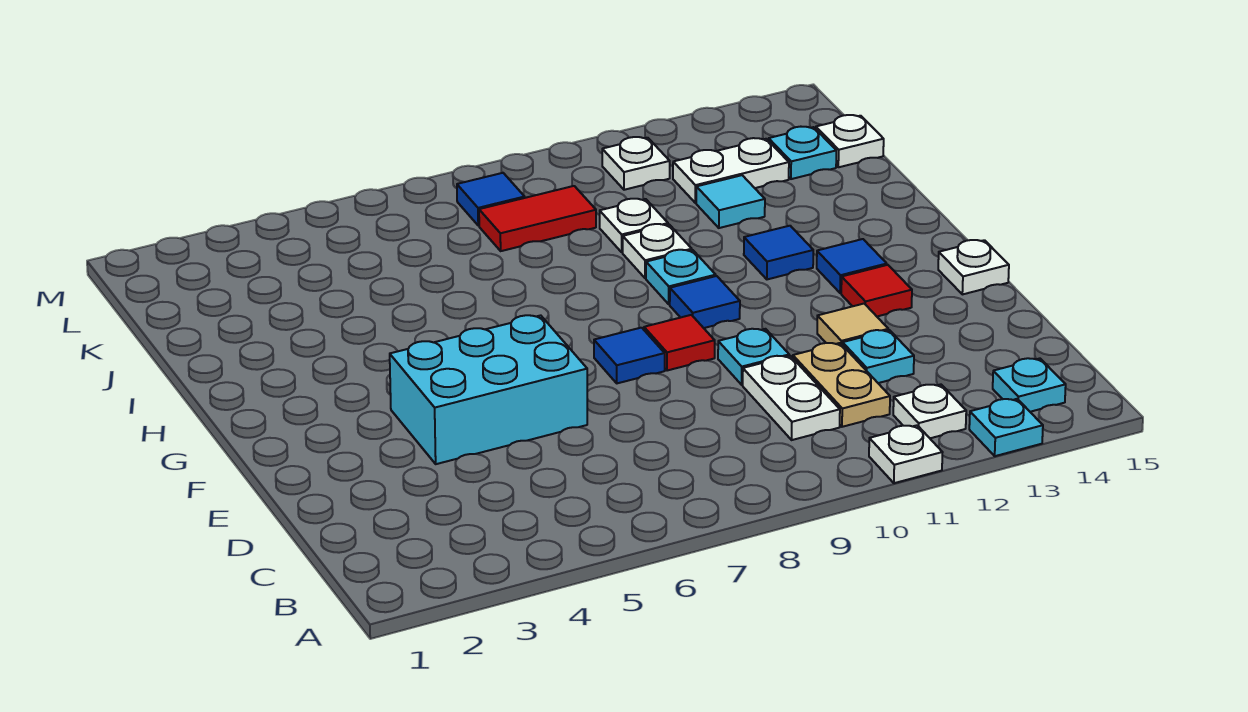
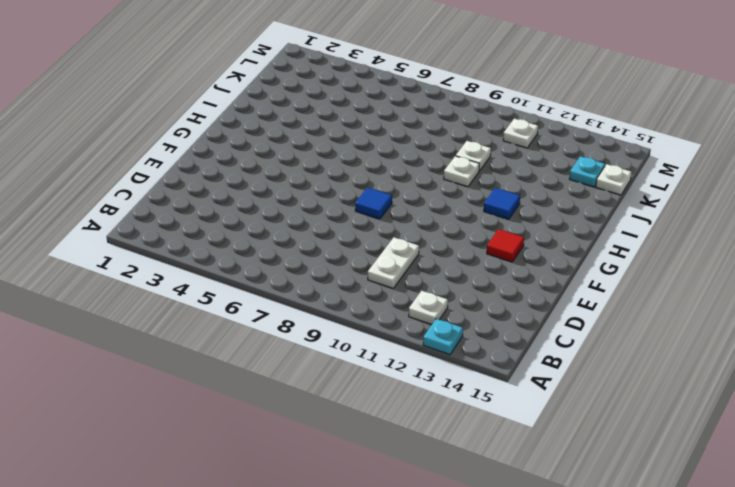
none -> white 1x1 plate [869,425,943,483]
none -> cyan 1x1 plate [993,358,1066,412]
none -> tan 1x2 plate [793,343,890,427]

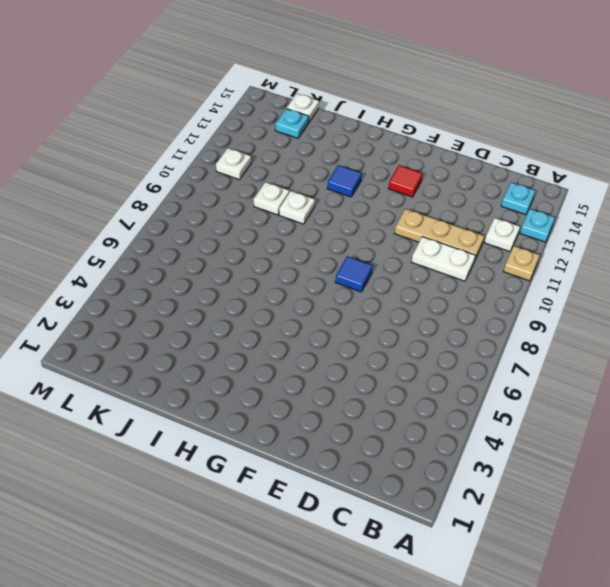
tan 1x1 plate [503,246,540,281] -> white 1x1 plate [869,425,943,483]
tan 1x3 plate [394,209,484,259] -> tan 1x2 plate [793,343,890,427]
none -> cyan 1x1 plate [843,330,914,383]
none -> cyan 2x3 brick [390,315,587,464]
none -> cyan 1x1 plate [718,329,789,385]

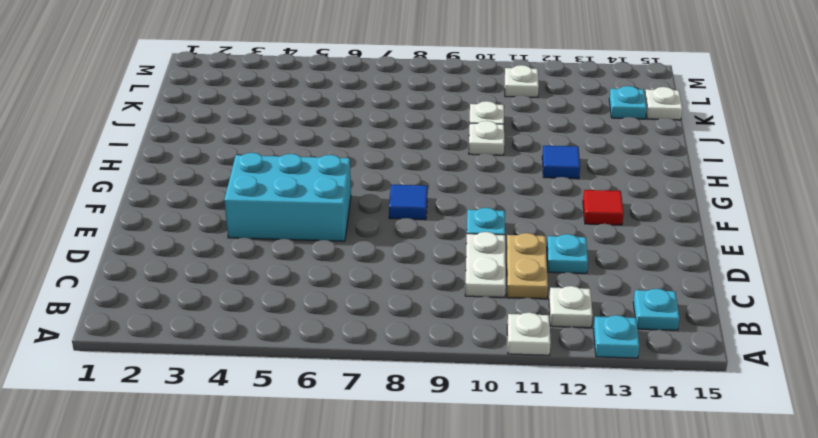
none -> tan 1x1 tile [817,304,888,345]
none -> red 1x1 tile [644,315,715,371]
none -> white 1x1 plate [938,240,1009,294]

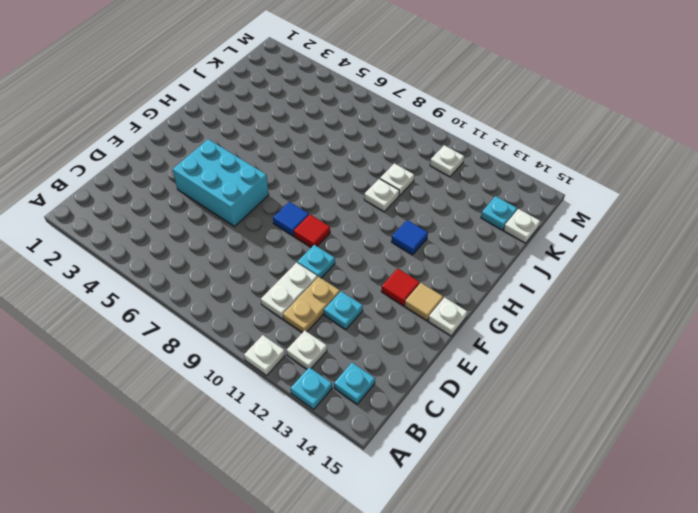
tan 1x1 tile [405,283,443,321] -> tan 1x1 tile moved to [817,304,888,345]
none -> blue 1x1 tile [670,276,740,328]
none -> blue 1x1 tile [817,239,887,293]
none -> cyan 1x1 plate [646,250,716,304]

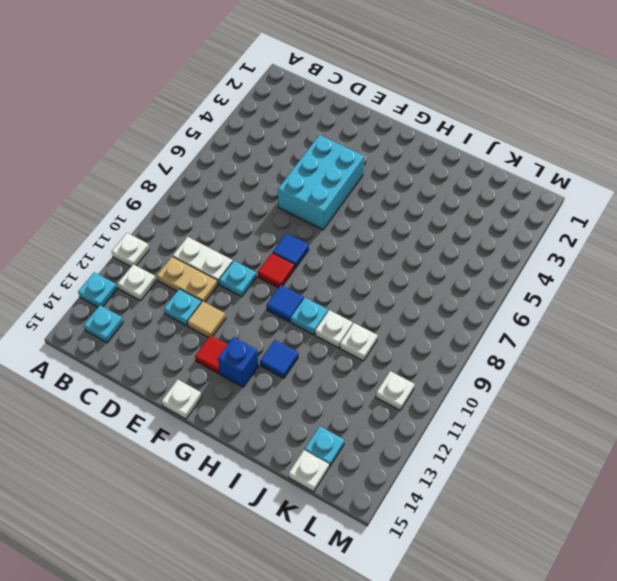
blue 1x1 brick [218,337,258,387] -> blue 1x1 tile [817,239,887,293]
none -> cyan 1x1 tile [696,175,765,228]
none -> red 1x2 tile [479,186,596,251]
none -> white 1x2 plate [673,138,789,203]

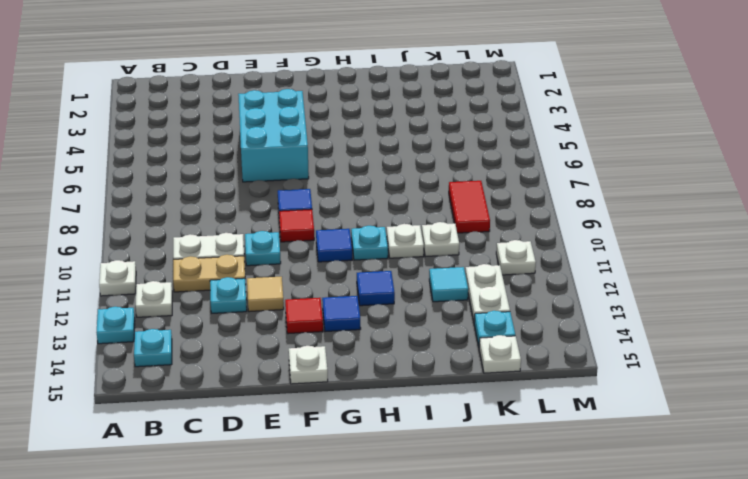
none -> blue 1x1 tile [457,173,525,226]

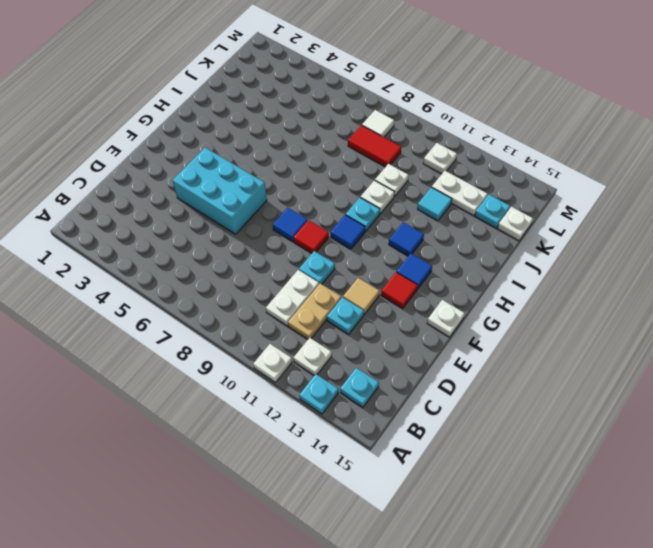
white 1x1 tile [362,110,394,137] -> blue 1x1 tile [457,173,525,226]

